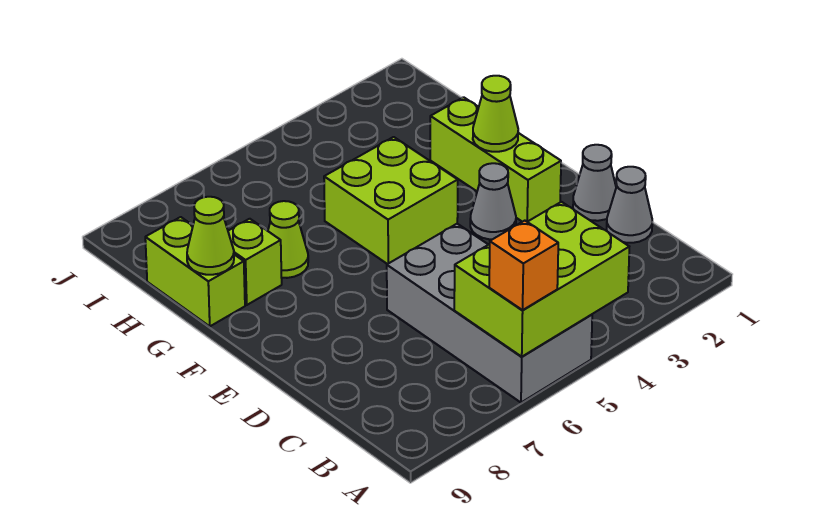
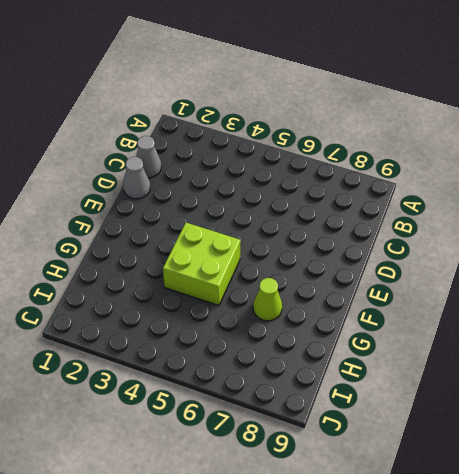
none -> grey 2x4 brick [387,224,592,402]
none -> lime 1x3 brick [430,97,561,222]
none -> grey 1x1 cone [470,163,516,239]

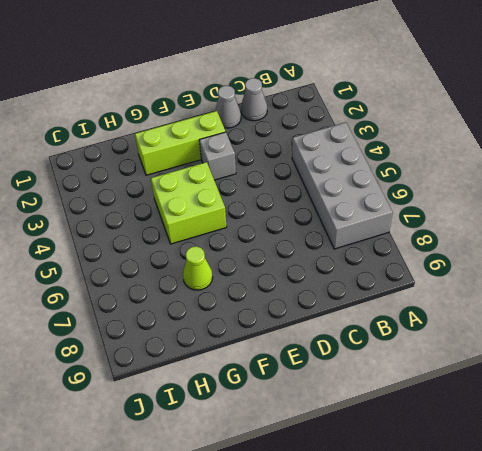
grey 2x4 brick [292,122,393,249] -> grey 2x4 brick turned to [387,224,592,402]
grey 1x1 brick [199,132,236,180] -> grey 1x1 cone [470,163,516,239]
none -> lime 1x1 brick [228,219,282,305]
none -> lime 1x2 brick [145,217,245,326]
none -> lime 2x3 brick [454,202,629,357]

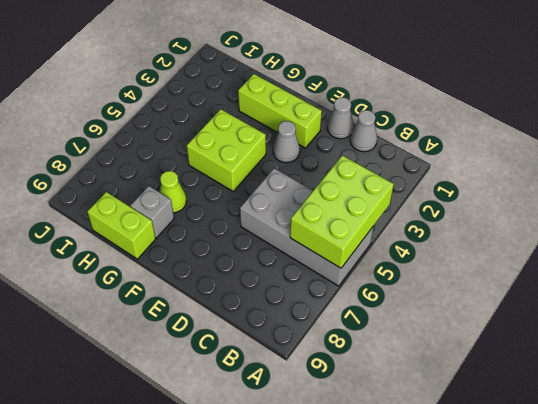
grey 1x1 brick [130,186,174,238] -> lime 1x1 brick [228,219,282,305]
none -> lime 1x1 cone [473,76,518,152]
none -> lime 1x1 cone [187,197,234,275]
none -> orange 1x1 brick [489,221,558,310]

